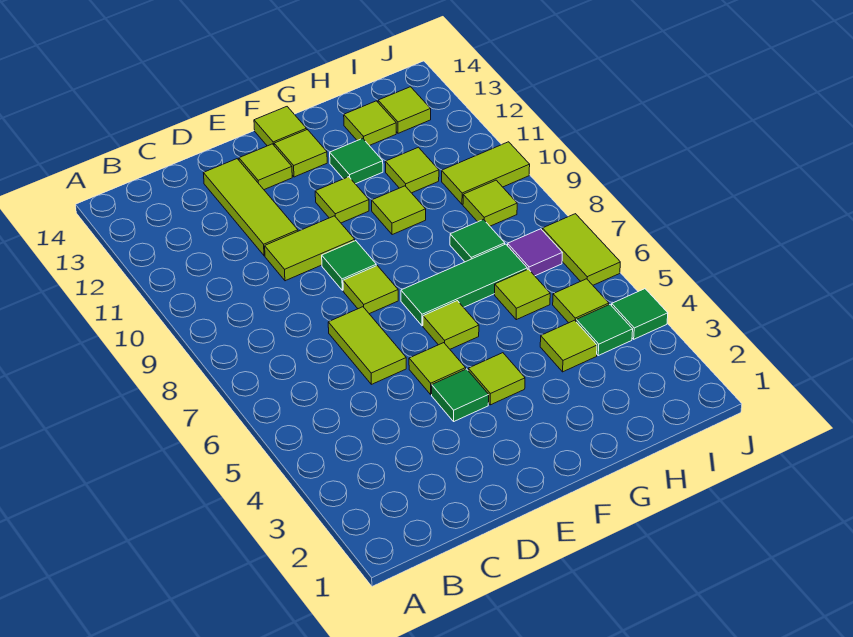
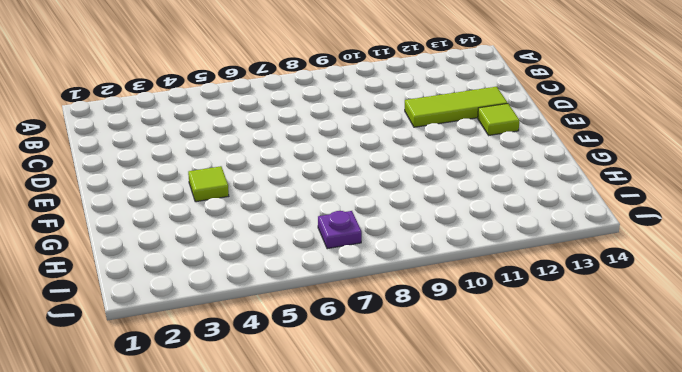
purple 1x1 plate [318,211,362,249] -> purple 1x1 tile [508,229,562,276]
none -> lime 1x2 tile [328,307,406,384]
none -> lime 1x2 tile [265,216,355,281]
none -> green 1x1 tile [432,369,489,421]

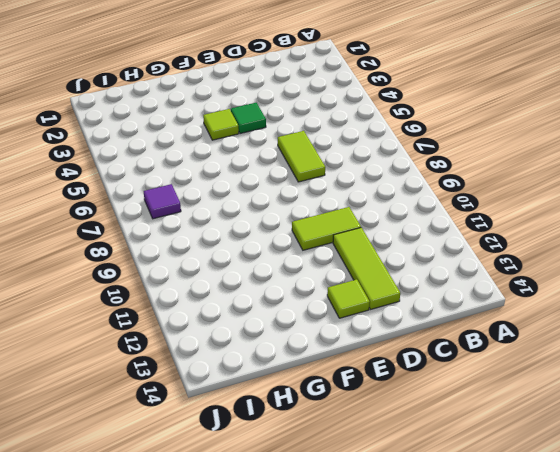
none -> lime 1x1 tile [409,343,466,394]
none -> lime 1x1 tile [343,266,398,314]
none -> green 1x1 tile [322,241,376,290]

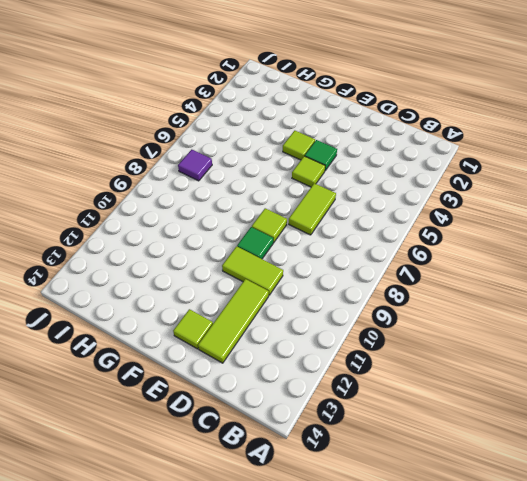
none -> lime 1x1 tile [423,301,479,349]
none -> green 1x3 tile [401,244,527,326]
none -> lime 1x1 tile [315,177,369,223]

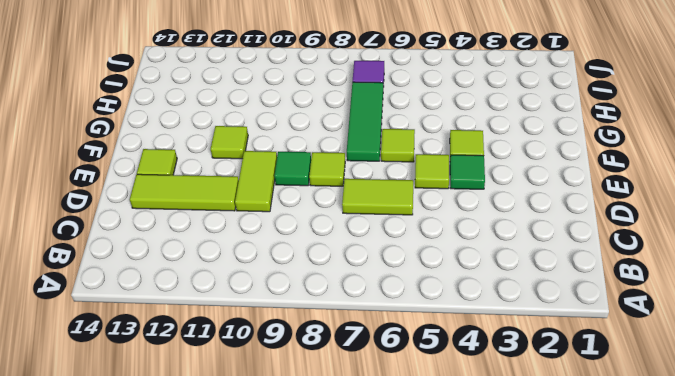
none -> lime 1x1 tile [274,130,327,177]
none -> lime 1x1 tile [254,107,307,146]
none -> lime 1x1 tile [372,186,426,235]

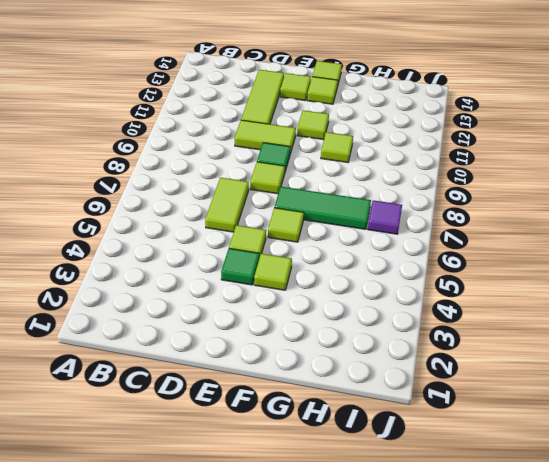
none -> green 1x1 tile [330,138,383,184]
none -> lime 1x1 tile [540,320,597,372]
none -> lime 1x1 tile [495,269,550,320]

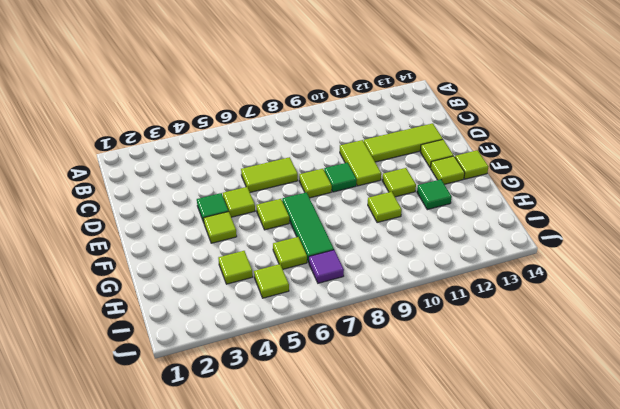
none -> green 1x1 tile [450,220,505,262]
none -> lime 1x1 tile [385,147,439,193]
none -> lime 1x1 tile [344,101,396,146]

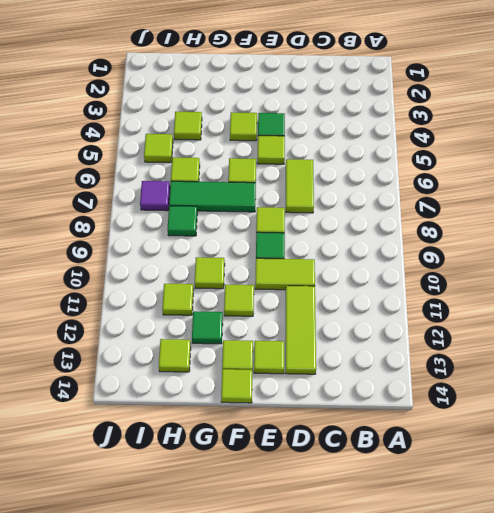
none -> green 1x1 tile [576,305,633,356]
none -> lime 1x1 tile [463,180,517,226]
none -> lime 1x2 tile [442,142,530,204]

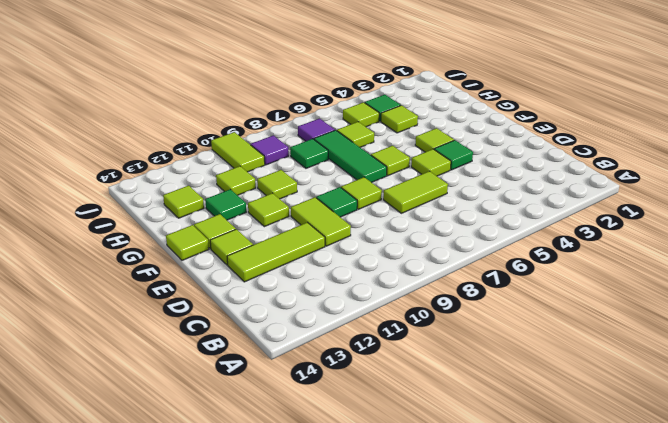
purple 1x1 tile [251,135,289,165] -> lime 1x1 tile [463,180,517,226]
none -> lime 1x1 tile [378,87,431,133]
none -> green 1x1 tile [612,289,668,339]
none -> lime 1x2 tile [542,214,620,285]

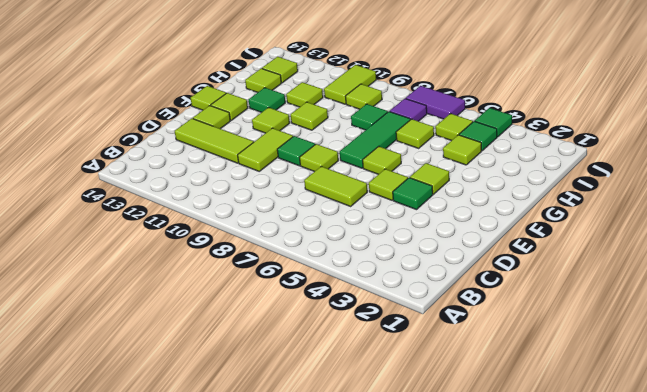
purple 1x2 tile [406,86,465,119] -> lime 1x2 tile [542,214,620,285]

